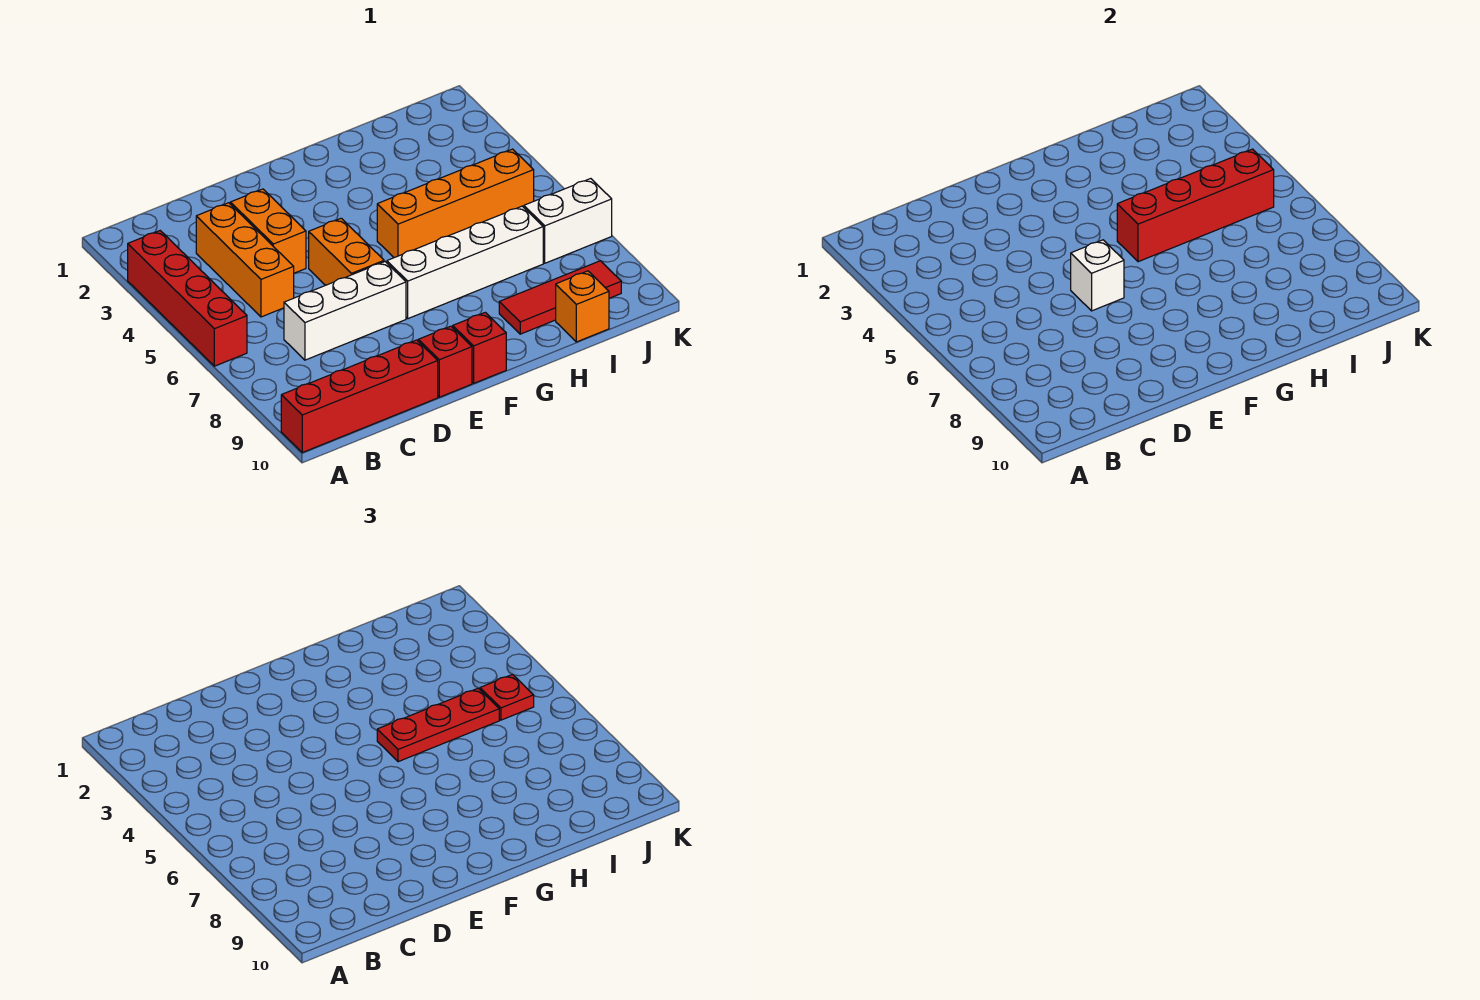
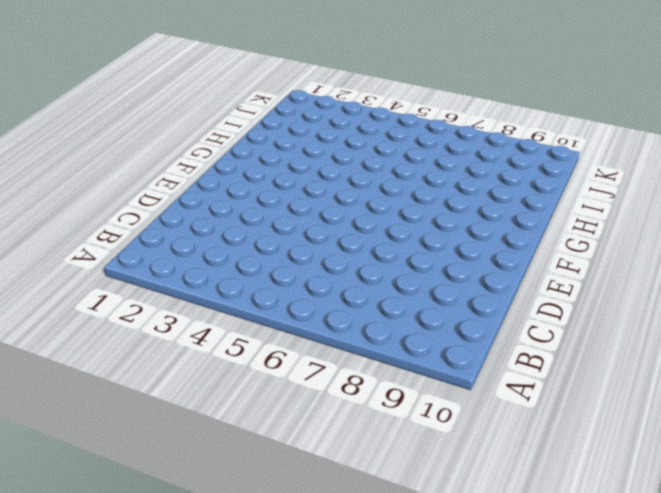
none -> red 1x4 brick [128,231,247,366]
none -> red 1x4 brick [281,340,438,452]
none -> orange 1x3 brick [196,203,294,317]

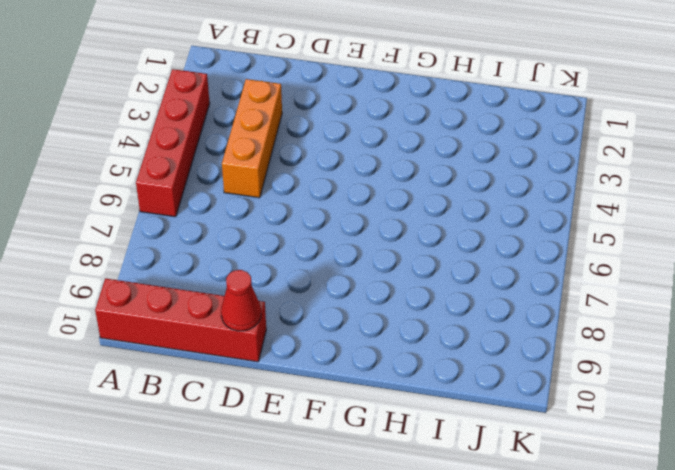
red 1x1 cone [221,270,261,331] -> none
none -> white 1x3 brick [284,262,406,360]
none -> orange 1x2 brick [230,189,306,273]
none -> orange 1x2 brick [309,218,384,285]

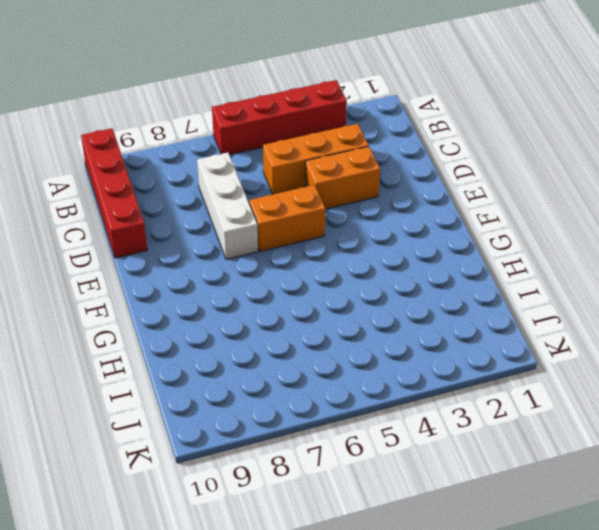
none -> red 1x1 brick [418,326,472,397]
none -> white 1x4 brick [387,206,543,319]
none -> red 1x1 brick [453,312,506,383]

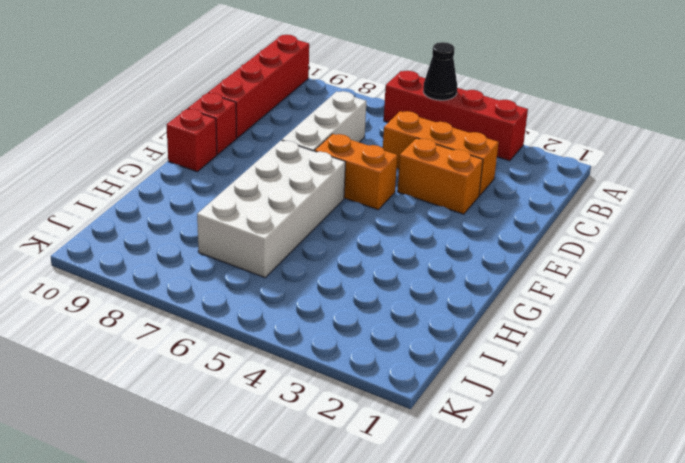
black 1x1 cone [423,42,457,100] -> none
white 2x4 brick [197,140,346,278] -> white 1x4 brick [387,206,543,319]
none -> orange 1x4 brick [377,149,534,258]
none -> red 1x3 tile [499,261,621,334]
none -> orange 1x1 brick [556,271,609,342]

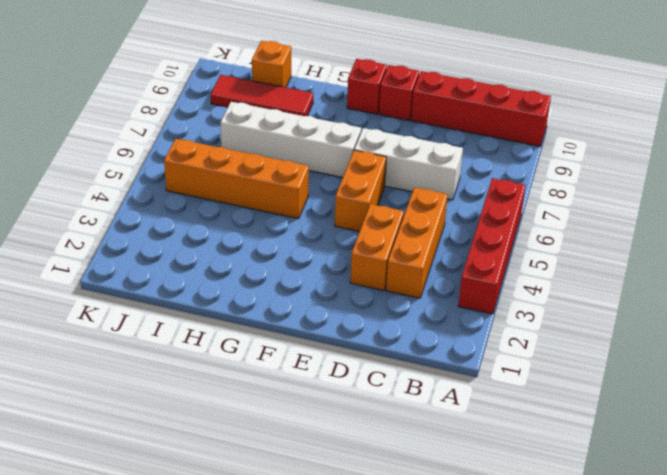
none -> white 1x2 brick [524,179,612,263]
none -> white 1x1 brick [1071,240,1124,311]
none -> red 1x4 brick [1117,149,1274,262]

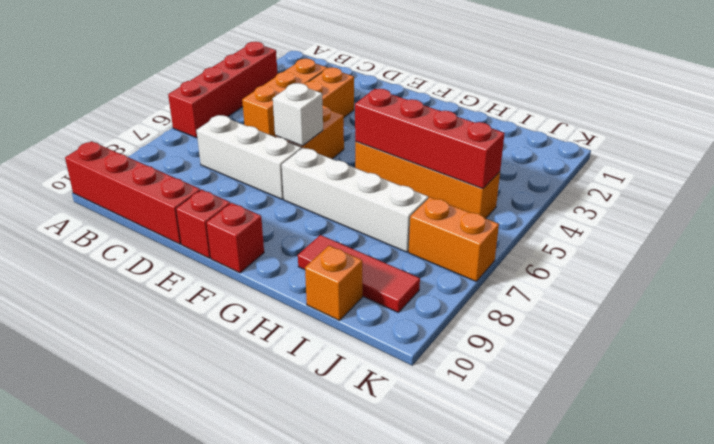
orange 1x2 brick [409,197,499,282] -> white 1x2 brick [524,179,612,263]
none -> red 1x3 plate [377,688,499,762]
none -> red 1x1 plate [480,674,534,720]

